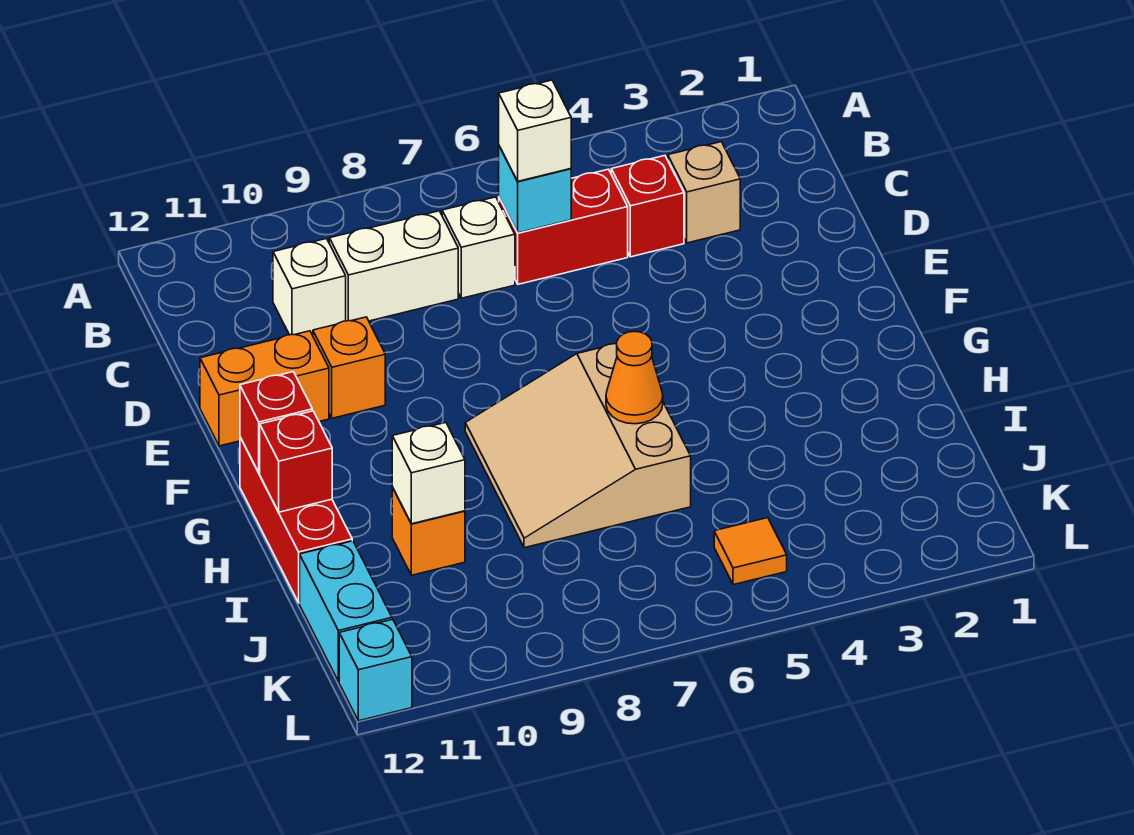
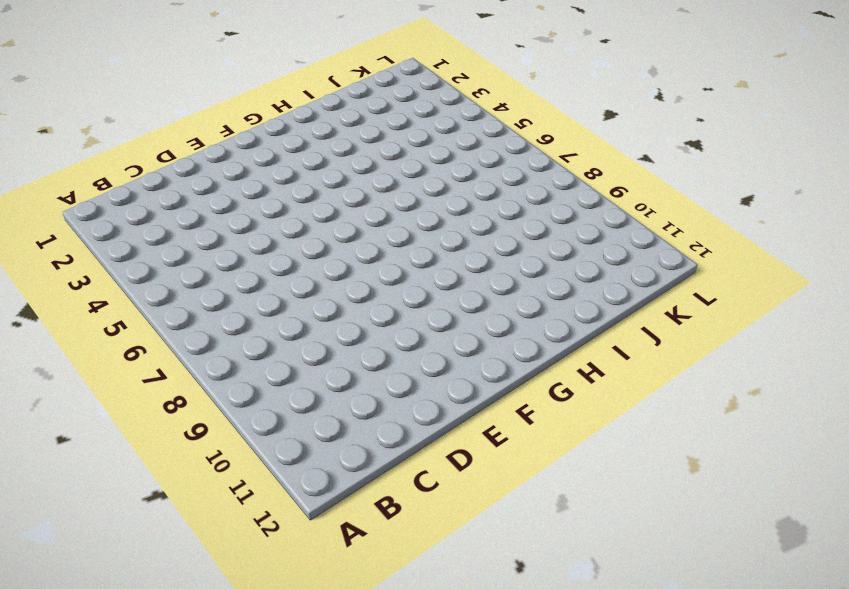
none -> tan 1x1 brick [668,142,740,243]
none -> red 1x1 brick [611,156,684,257]
none -> red 1x2 brick [499,169,628,284]

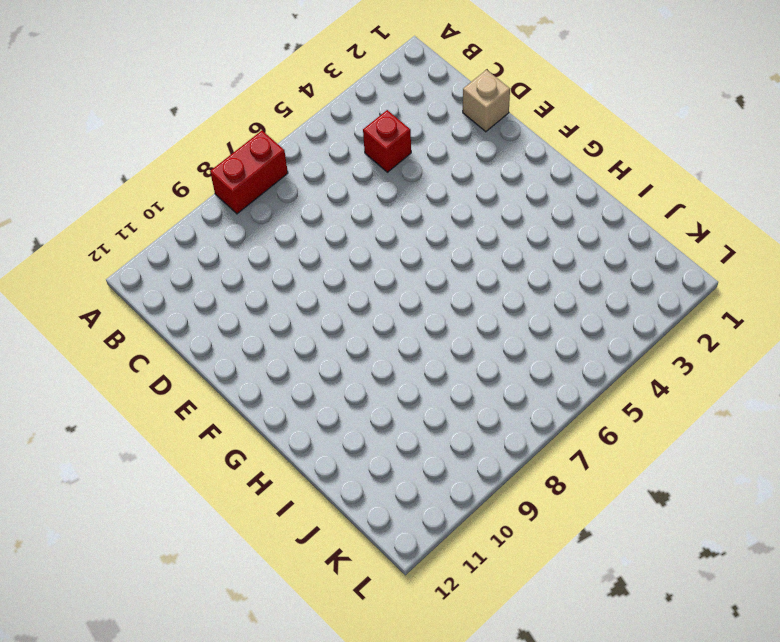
red 1x2 brick [210,131,288,214] -> red 1x2 brick moved to [499,169,628,284]
tan 1x1 brick [463,70,510,132] -> tan 1x1 brick moved to [668,142,740,243]
none -> white 1x1 brick [442,197,515,298]
none -> white 1x2 brick [329,211,458,321]
none -> white 1x1 brick [273,239,346,335]

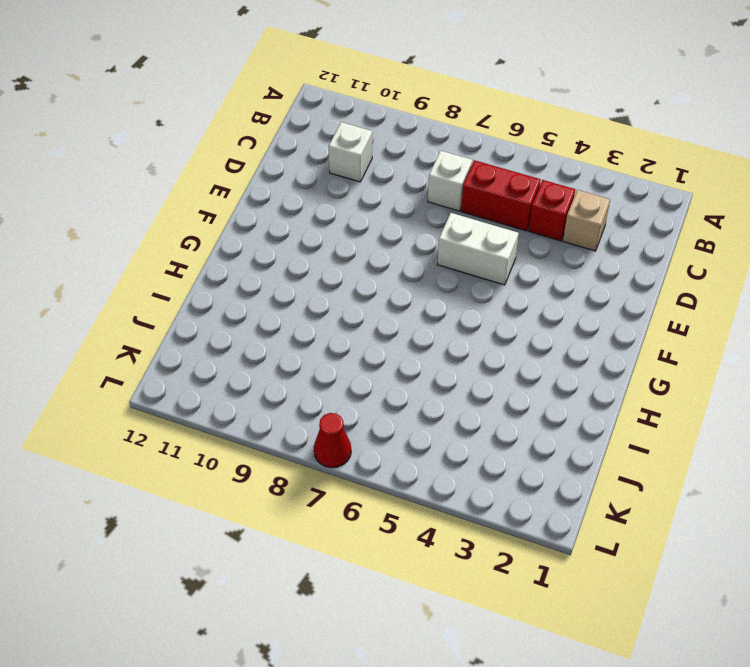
white 1x2 brick [438,213,519,285] -> white 1x2 brick moved to [329,211,458,321]
red 1x1 cone [314,413,351,468] -> none
none -> orange 1x1 brick [313,317,385,418]
none -> orange 1x2 brick [200,331,329,446]
none -> tan 3x3 slope [465,344,691,548]

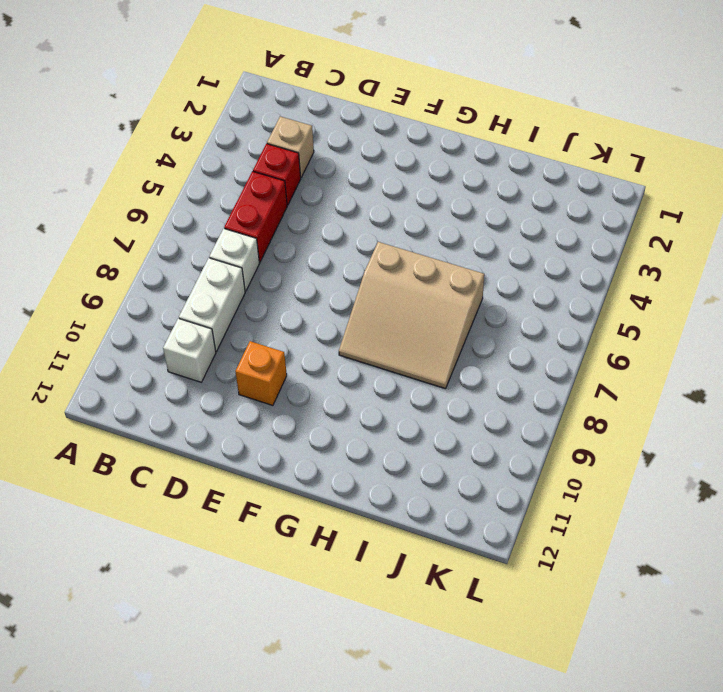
none -> orange 1x2 brick [200,331,329,446]
none -> red 1x3 brick [240,437,352,603]
none -> orange 1x1 brick [392,487,465,575]

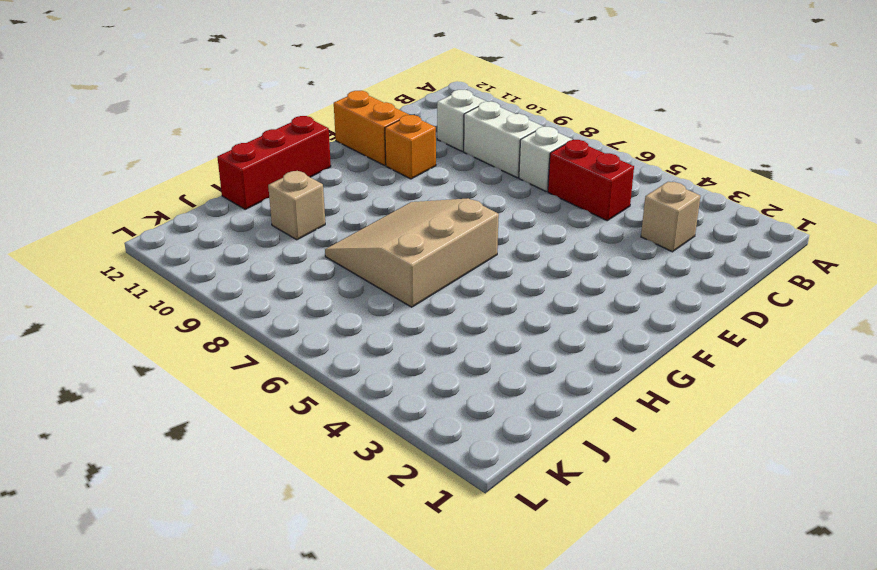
tan 1x1 brick [268,171,325,240] -> orange 1x1 brick [392,487,465,575]
none -> red 1x1 brick [611,156,684,257]
none -> cyan 1x2 brick [300,541,392,682]
none -> orange 1x1 tile [714,518,787,585]

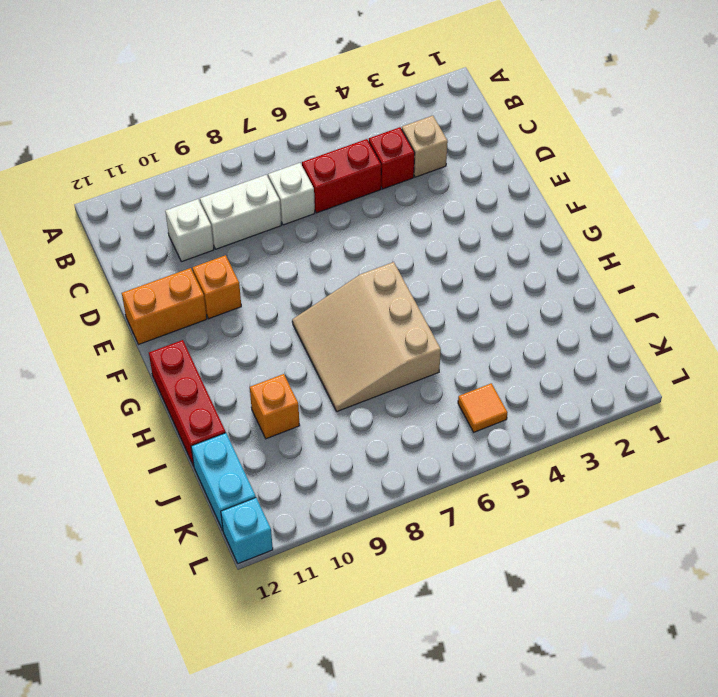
none -> cyan 1x1 brick [499,146,571,233]
none -> red 1x1 brick [240,372,312,473]
none -> orange 1x1 cone [606,331,663,424]

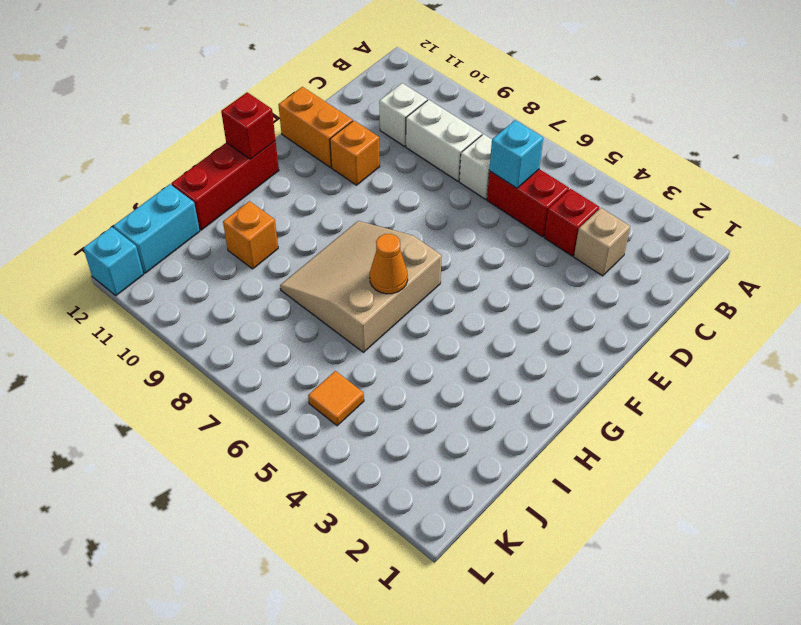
none -> red 1x1 brick [260,411,332,512]
none -> white 1x1 brick [392,423,465,524]
none -> white 1x1 brick [499,80,571,181]

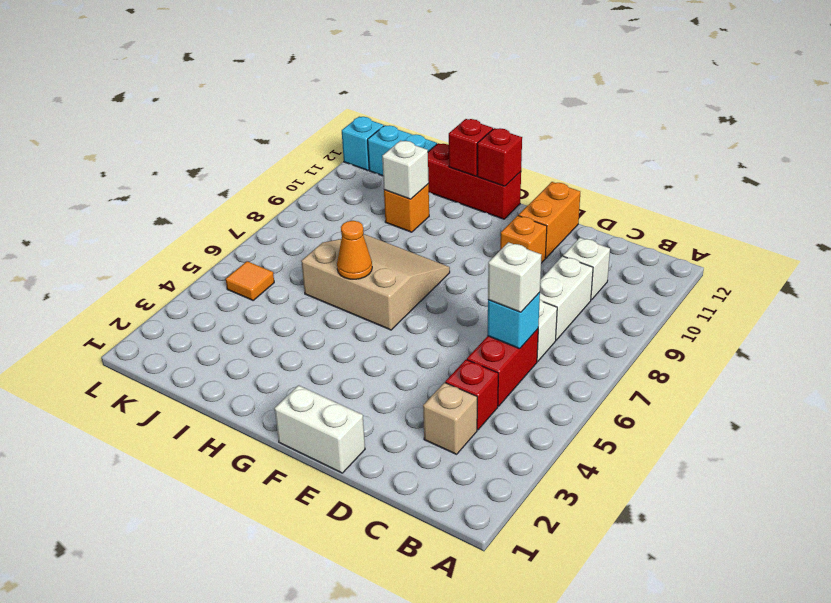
white 1x2 brick [274,385,365,473] -> none

